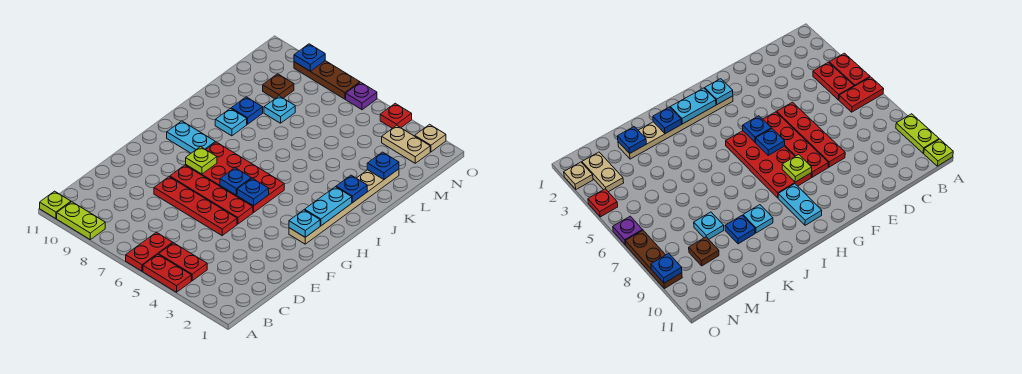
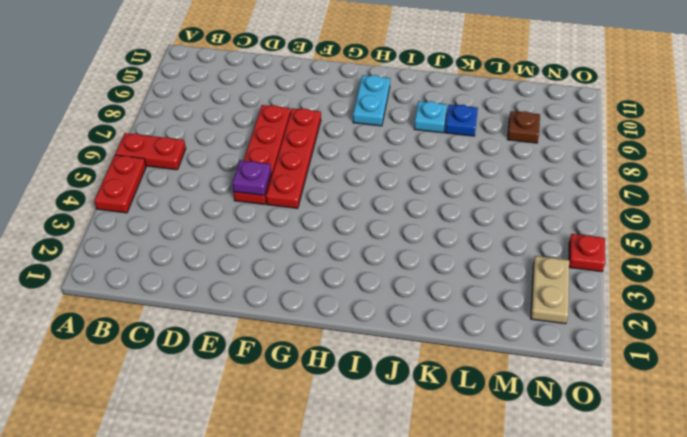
purple 1x1 plate [232,160,271,195] -> purple 1x1 plate moved to [346,82,377,110]
none -> lime 1x2 plate [57,202,105,240]
none -> lime 1x1 plate [40,191,71,219]
none -> red 1x2 plate [159,243,207,281]

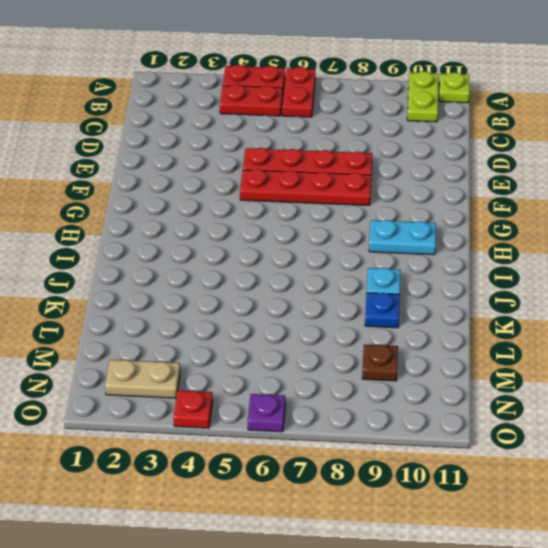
lime 1x2 plate [407,71,439,122] -> lime 1x2 plate turned to [57,202,105,240]
none -> tan 1x6 plate [289,169,399,244]
none -> red 2x4 plate [186,142,284,213]
none -> cyan 1x1 plate [264,96,295,123]

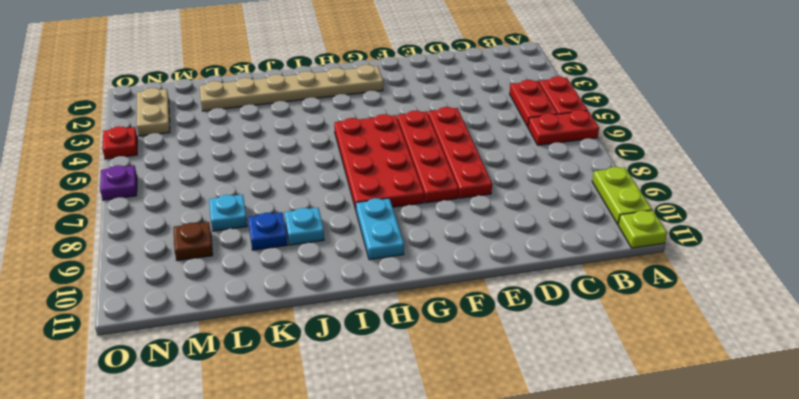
none -> tan 1x1 plate [415,124,446,152]
none -> brown 1x3 plate [294,61,360,99]
none -> cyan 1x1 plate [289,210,320,237]

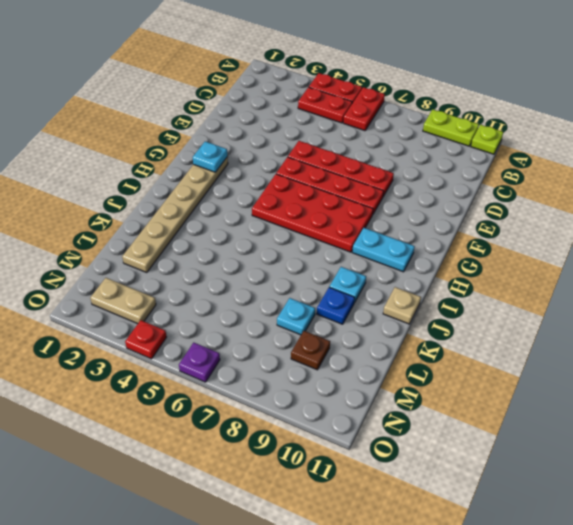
tan 1x1 plate [383,287,421,324] -> tan 1x1 plate moved to [415,124,446,152]
none -> brown 1x3 plate [294,61,360,99]
none -> blue 1x1 plate [237,178,269,206]
none -> blue 1x1 plate [220,168,251,195]

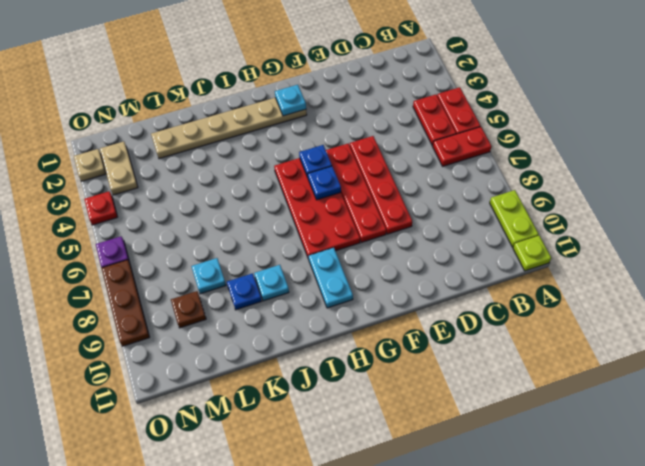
none -> lime 1x1 plate [186,147,217,174]
none -> cyan 1x2 plate [305,187,352,226]
none -> blue 1x1 plate [336,175,367,203]

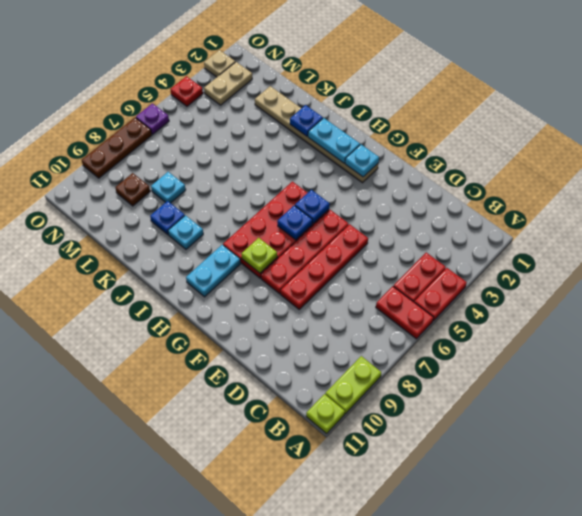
none -> blue 1x1 plate [367,152,399,180]
none -> blue 1x1 plate [294,44,325,71]

